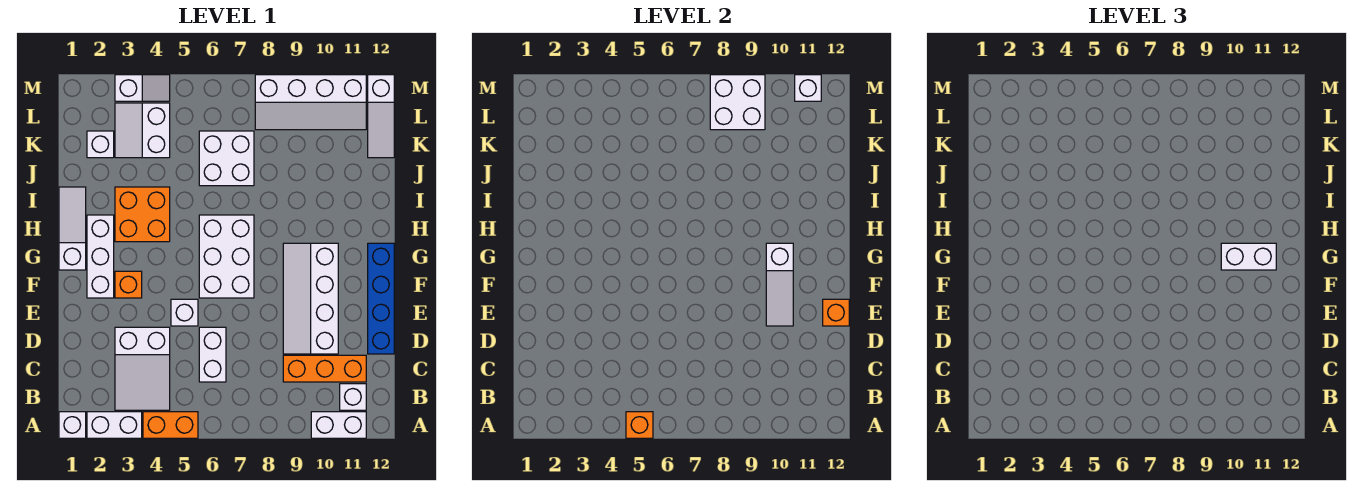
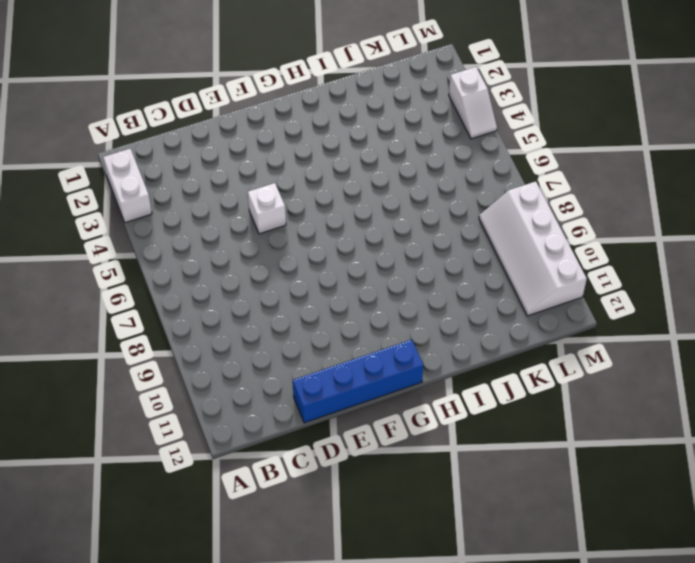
none -> white 1x1 brick [59,412,86,438]
none -> orange 1x2 brick [143,412,198,438]
none -> white 1x2 brick [311,412,366,438]

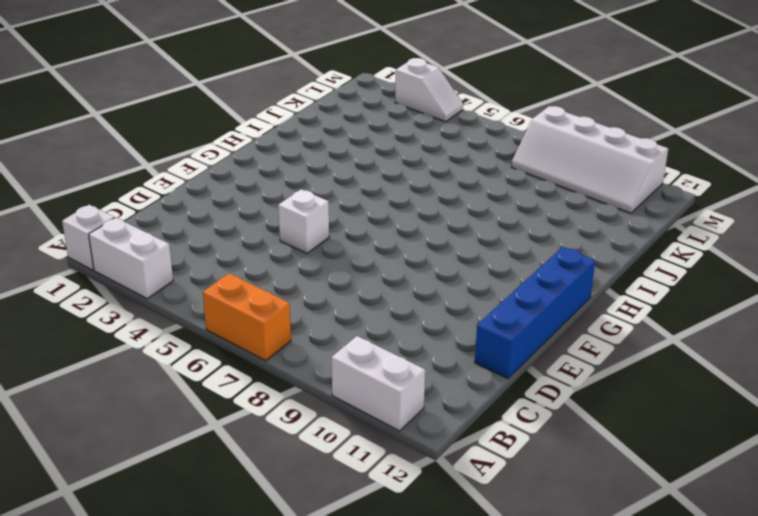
orange 1x2 brick [203,273,291,361] -> orange 1x2 brick moved to [143,412,198,438]
none -> white 2x3 slope [115,327,170,410]
none -> white 1x1 brick [340,384,366,410]
none -> white 1x2 brick [199,327,226,382]

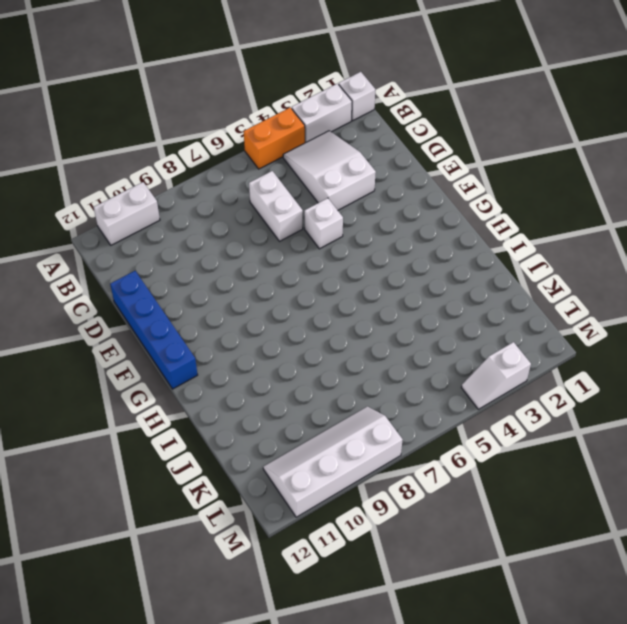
none -> white 1x1 brick [340,384,366,410]
none -> orange 1x3 brick [283,355,366,382]
none -> white 2x4 slope [283,243,338,354]

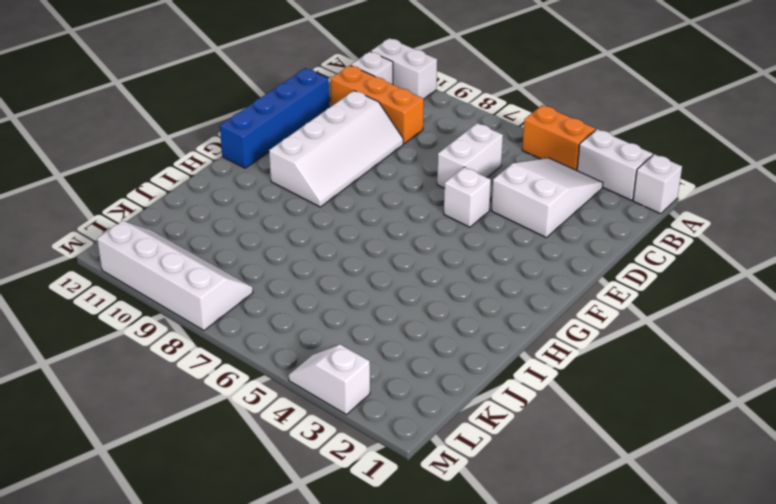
none -> white 1x3 brick [87,215,114,298]
none -> orange 1x1 brick [115,271,142,298]
none -> white 2x3 brick [199,215,254,298]

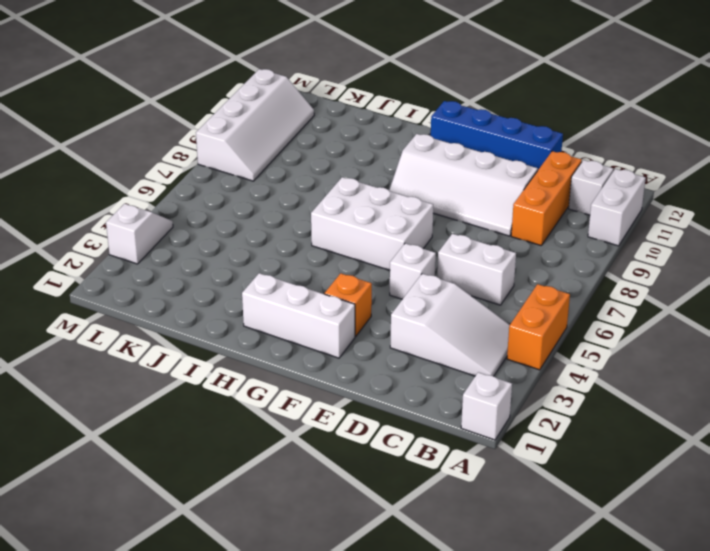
none -> white 1x2 brick [87,412,142,438]
none -> white 1x3 slope [59,187,86,270]
none -> orange 2x2 brick [115,187,170,242]

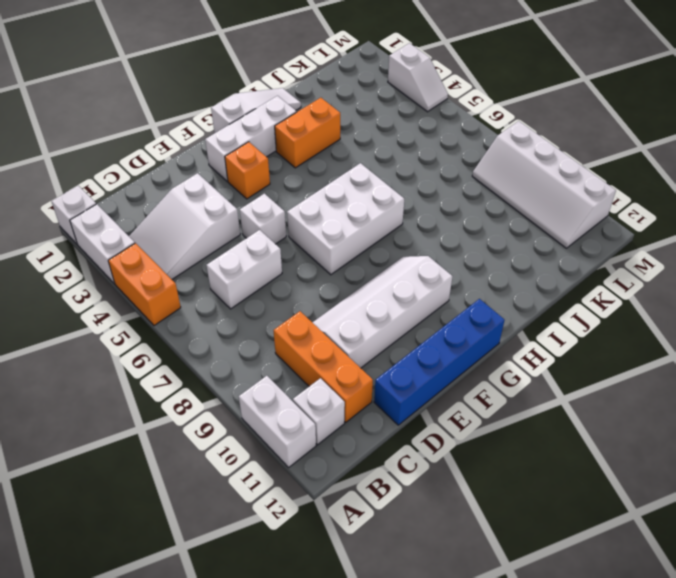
orange 1x2 brick [275,98,340,168] -> orange 2x2 brick [115,187,170,242]
none -> white 2x2 brick [199,131,254,186]
none -> white 1x1 brick [87,131,114,158]
none -> white 2x2 slope [115,103,170,158]

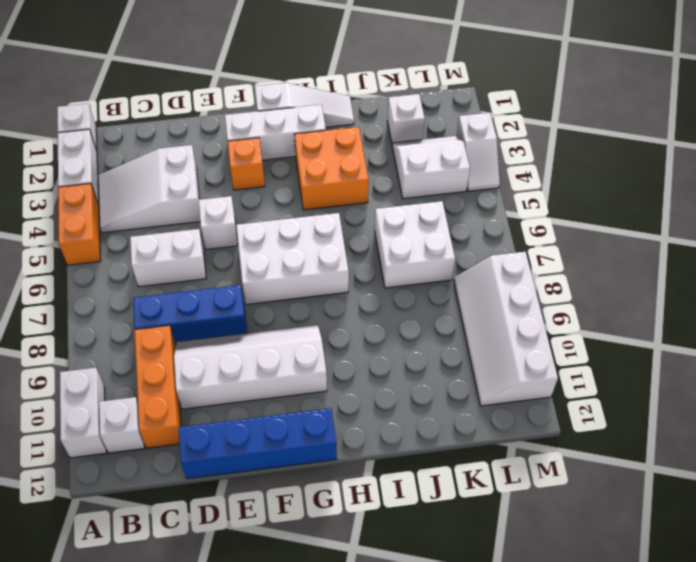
blue 1x3 brick [133,285,247,344] -> none
none -> white 1x3 slope [368,75,394,158]
none -> orange 1x1 brick [626,412,653,438]
none -> white 1x3 slope [766,243,793,326]

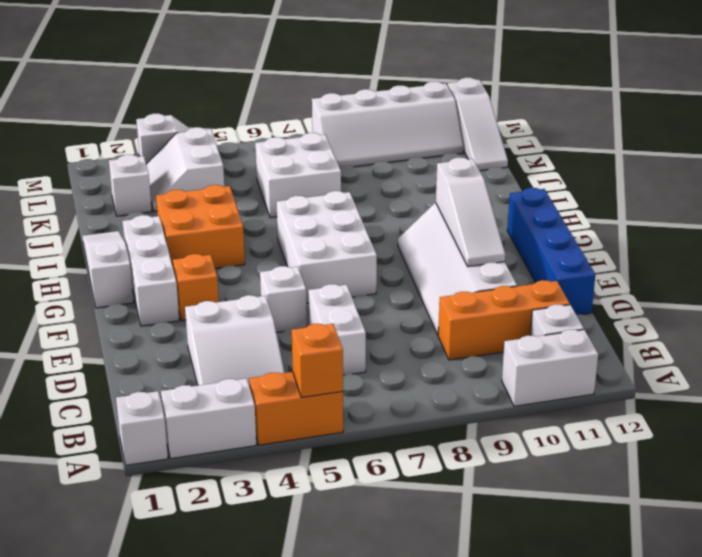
none -> orange 1x1 brick [823,299,849,326]
none -> white 2x2 brick [710,75,765,130]
none -> white 1x1 brick [795,75,821,101]

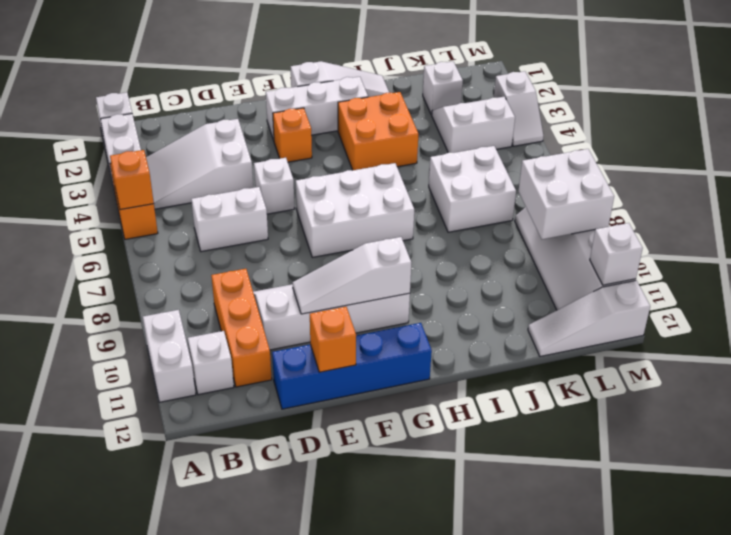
none -> white 1x2 brick [1221,243,1276,270]

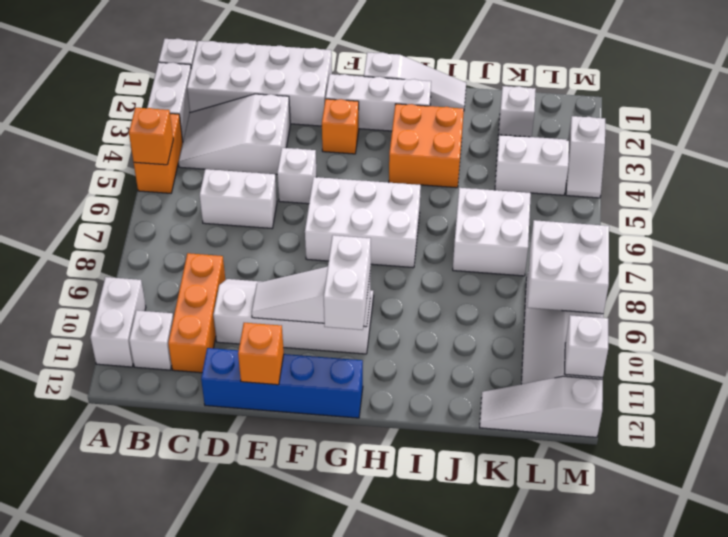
white 2x4 brick [187,41,332,126] -> none

